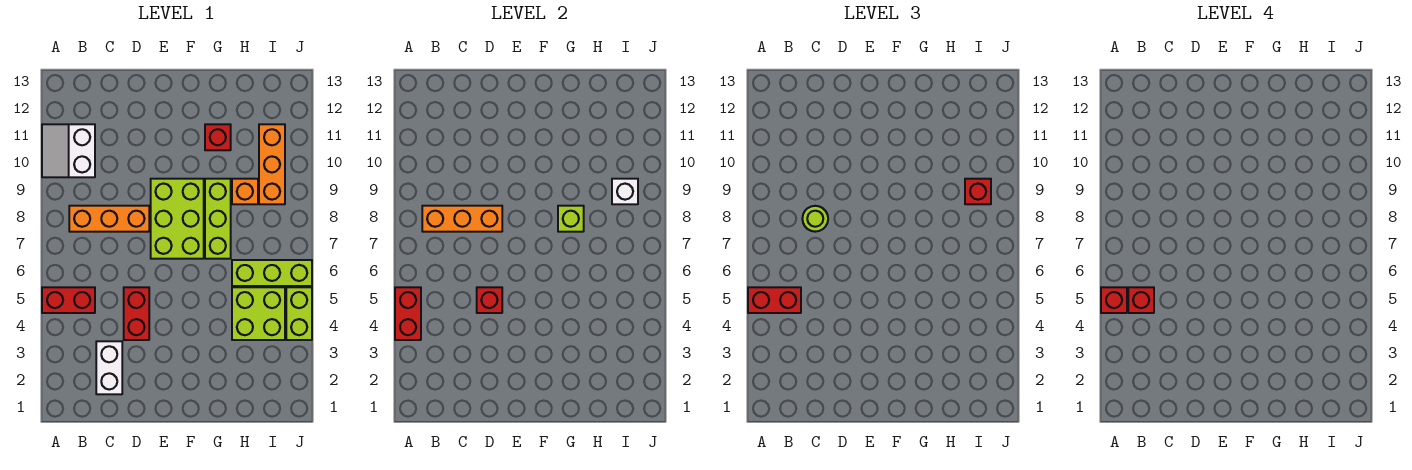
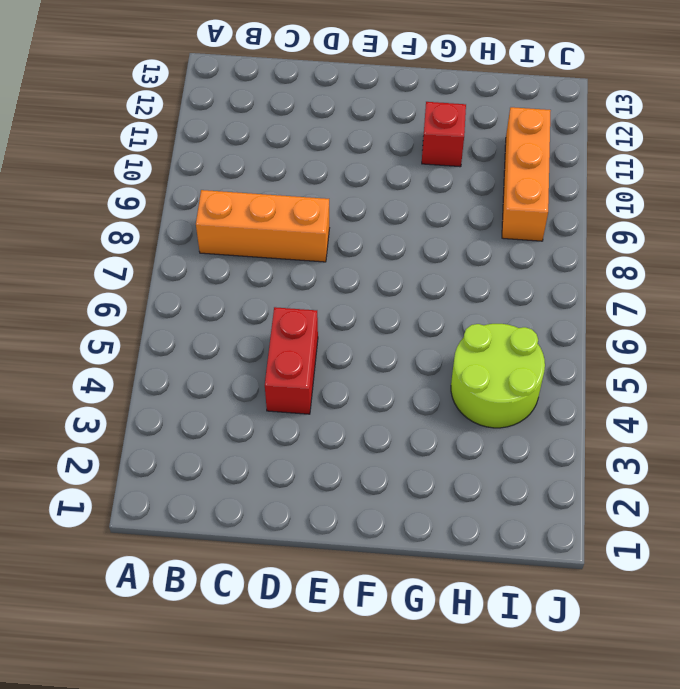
lime 2x2 round brick [451,324,545,428] -> lime 2x2 brick [232,287,285,340]
none -> red 1x2 brick [42,287,95,313]
none -> white 2x2 slope [42,124,95,177]
none -> white 1x2 brick [96,341,122,394]

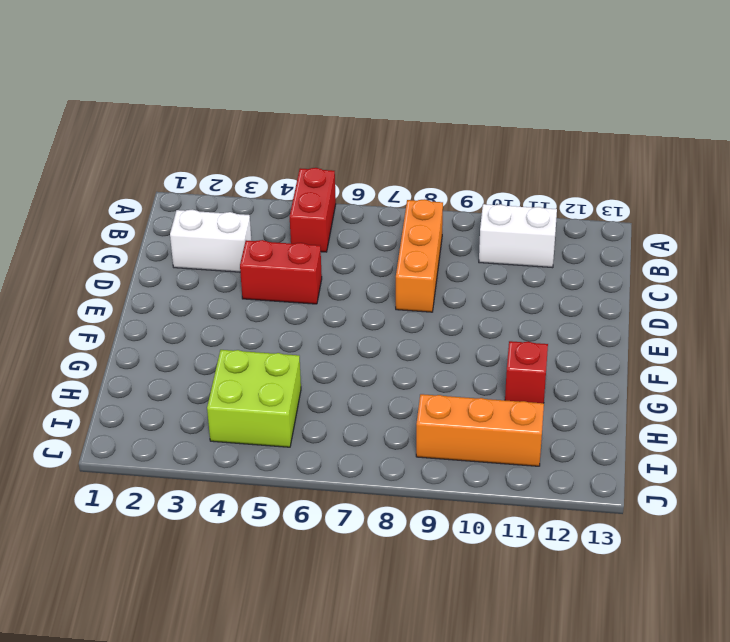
none -> lime 2x3 brick [151,179,204,259]
none -> lime 1x3 brick [205,179,231,259]
none -> lime 1x3 brick [232,260,312,286]

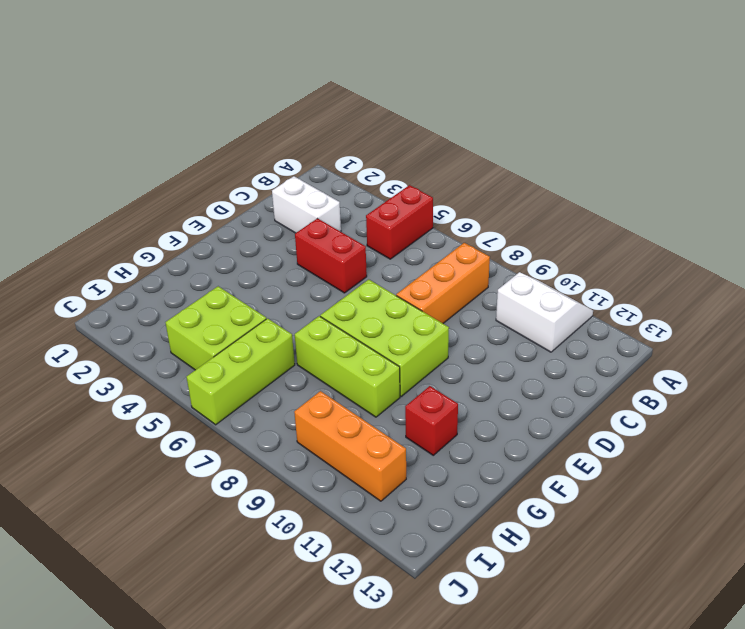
none -> orange 1x1 brick [232,179,258,204]
none -> lime 1x2 brick [286,287,312,340]
none -> red 1x2 brick [395,287,421,340]

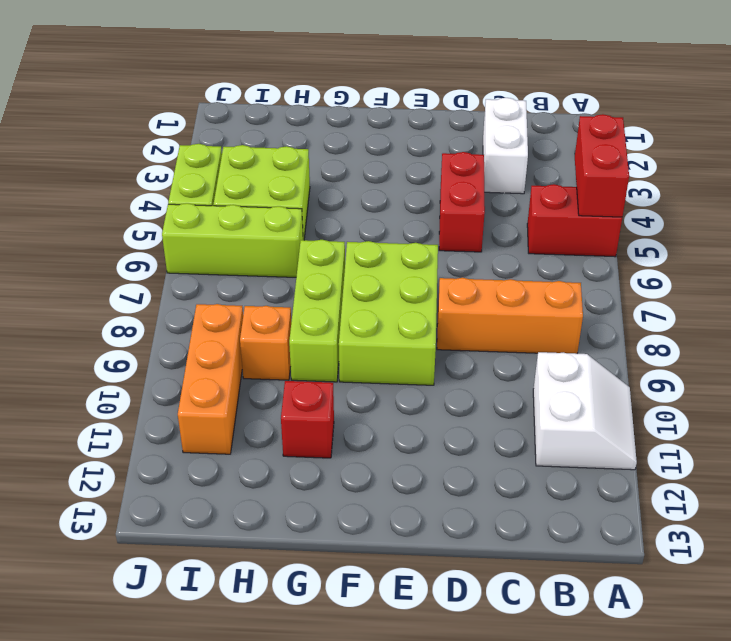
none -> orange 1x3 brick [422,206,502,232]
none -> red 1x1 brick [477,287,502,313]
none -> lime 1x1 brick [558,206,584,232]

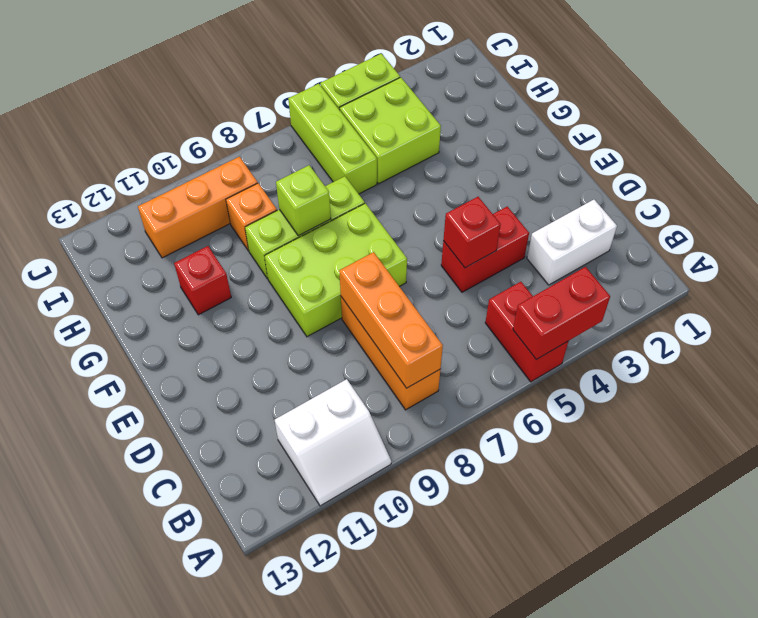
none -> white 1x1 brick [612,179,638,204]
none -> red 1x2 brick [748,287,801,313]
none -> lime 1x1 round brick [802,206,828,232]

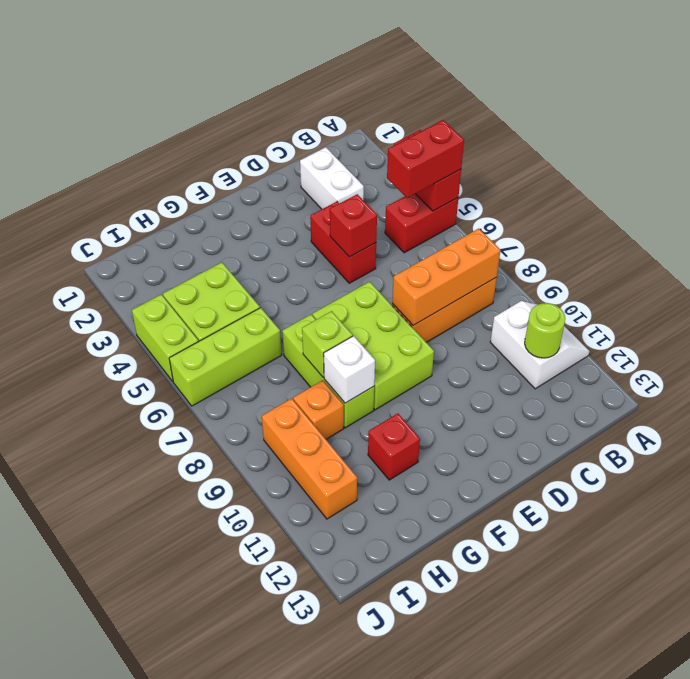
lime 1x1 round brick [525,303,565,358] -> lime 1x1 round brick moved to [802,206,828,232]
white 1x1 brick [324,336,375,403] -> white 1x1 brick moved to [612,179,638,204]
none -> red 1x1 brick [965,179,991,204]
none -> red 1x1 brick [1101,287,1127,313]
none -> red 1x1 brick [1128,287,1154,313]

